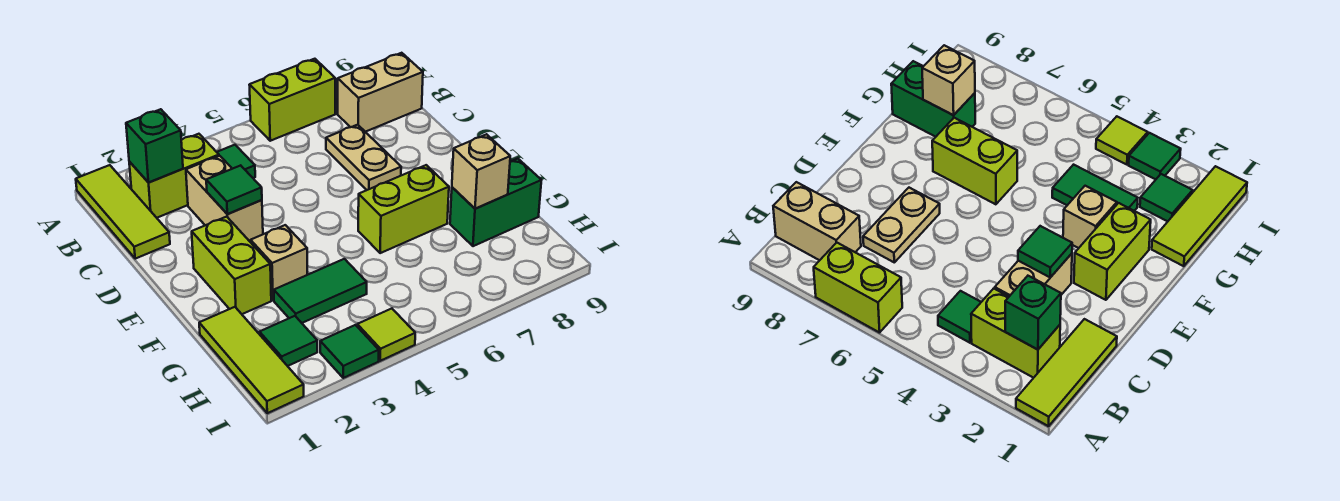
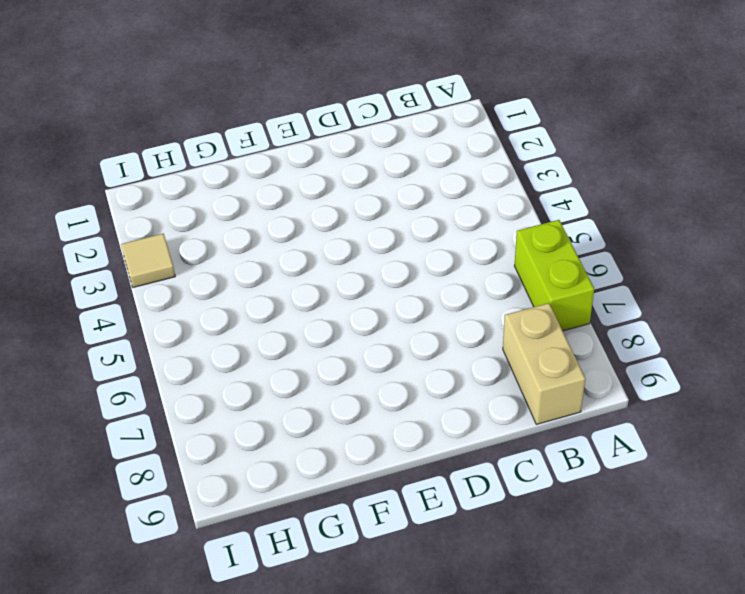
tan 1x1 tile [121,234,175,287] -> green 1x1 tile [320,325,379,378]
none -> lime 1x3 tile [76,165,170,259]
none -> lime 1x2 brick [129,134,219,218]
none -> green 1x1 tile [217,145,255,178]

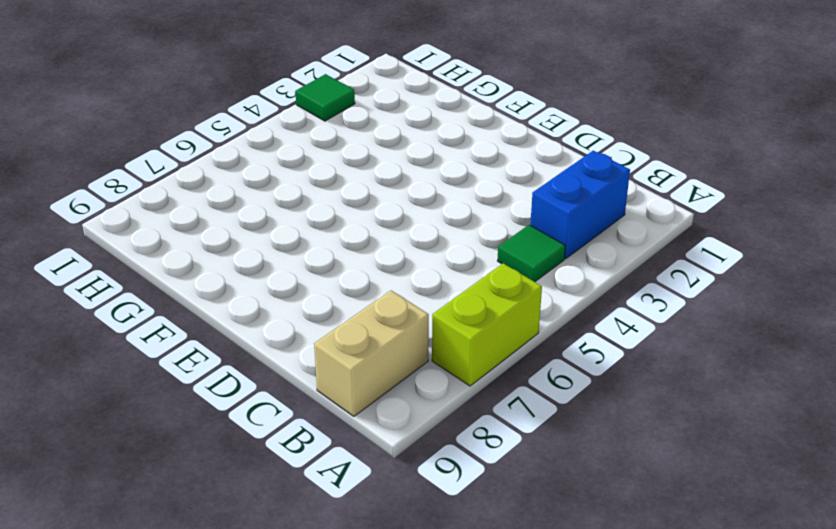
blue 1x2 brick [530,151,630,259] -> lime 1x2 brick [129,134,219,218]
none -> lime 1x3 tile [76,165,170,259]
none -> tan 1x2 brick [186,156,263,242]
none -> tan 1x2 plate [326,125,401,190]

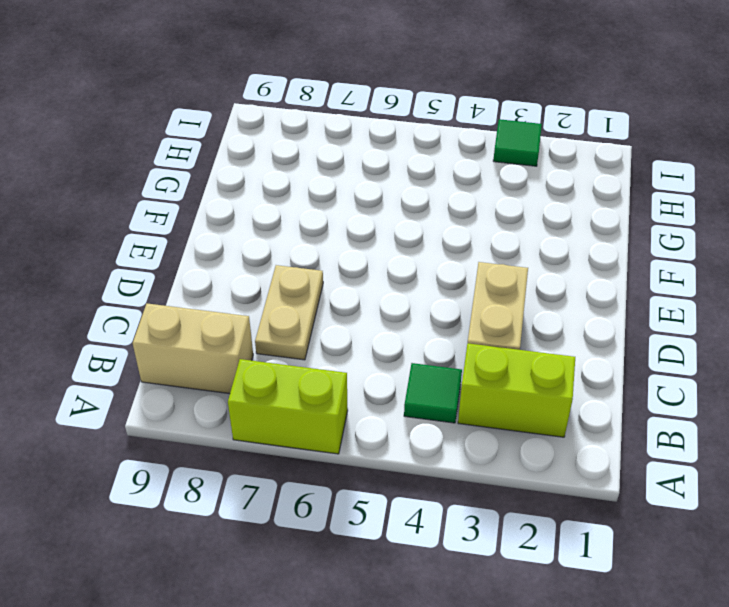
none -> lime 1x3 tile [76,165,170,259]
none -> lime 1x2 brick [192,217,271,314]
none -> tan 1x1 brick [251,225,307,300]

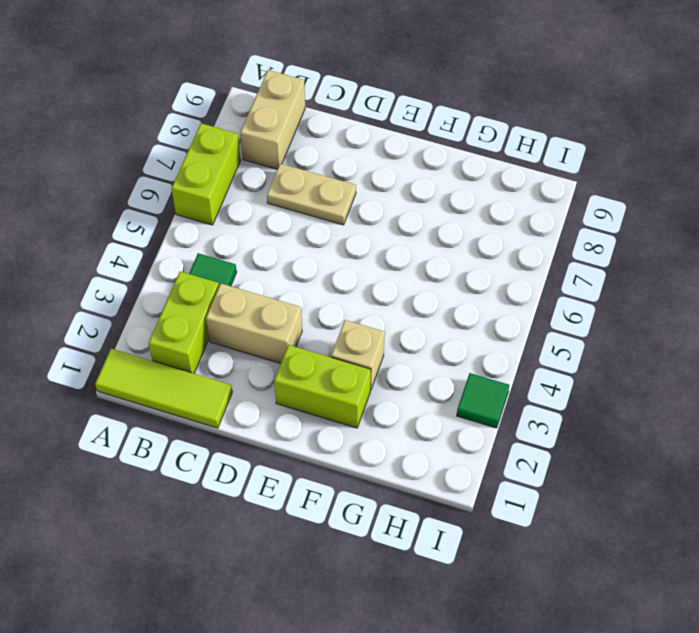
none -> lime 1x2 brick [358,165,449,253]
none -> lime 1x3 tile [199,307,304,413]
none -> green 1x2 tile [274,259,367,323]

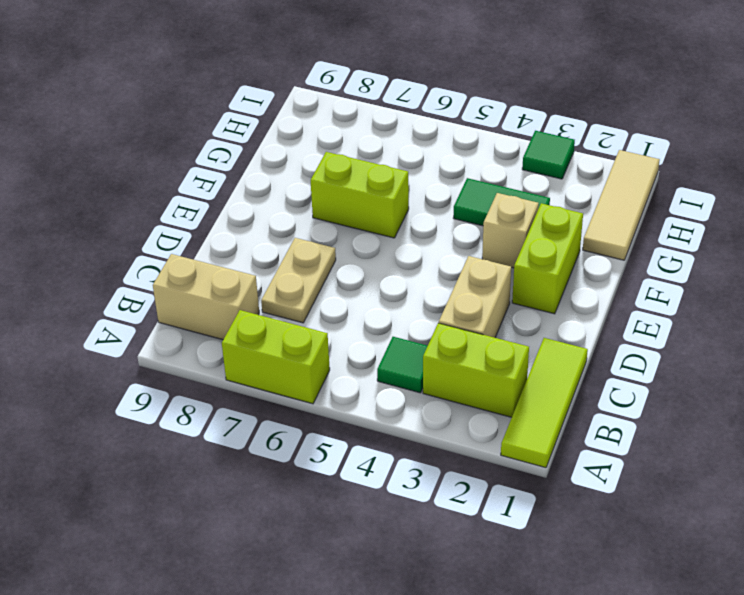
tan 1x3 tile [583,150,660,260] -> lime 1x3 tile [199,307,304,413]
none -> green 1x2 brick [450,159,541,246]
none -> green 1x1 tile [260,316,317,366]
none -> lime 1x1 tile [357,309,415,361]

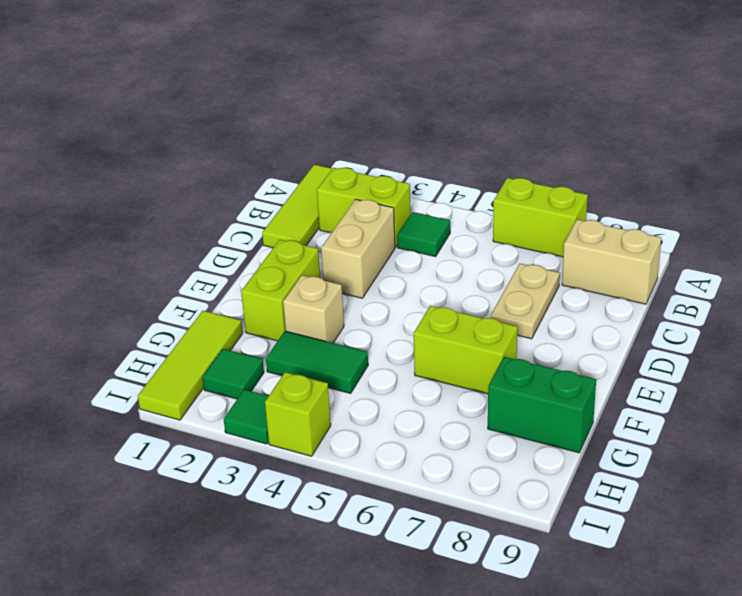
lime 1x1 brick [265,372,331,456] -> lime 1x1 tile [357,309,415,361]
none -> green 1x1 brick [126,109,183,183]
none -> green 1x1 tile [206,165,262,214]
none -> tan 1x1 brick [452,134,510,209]

